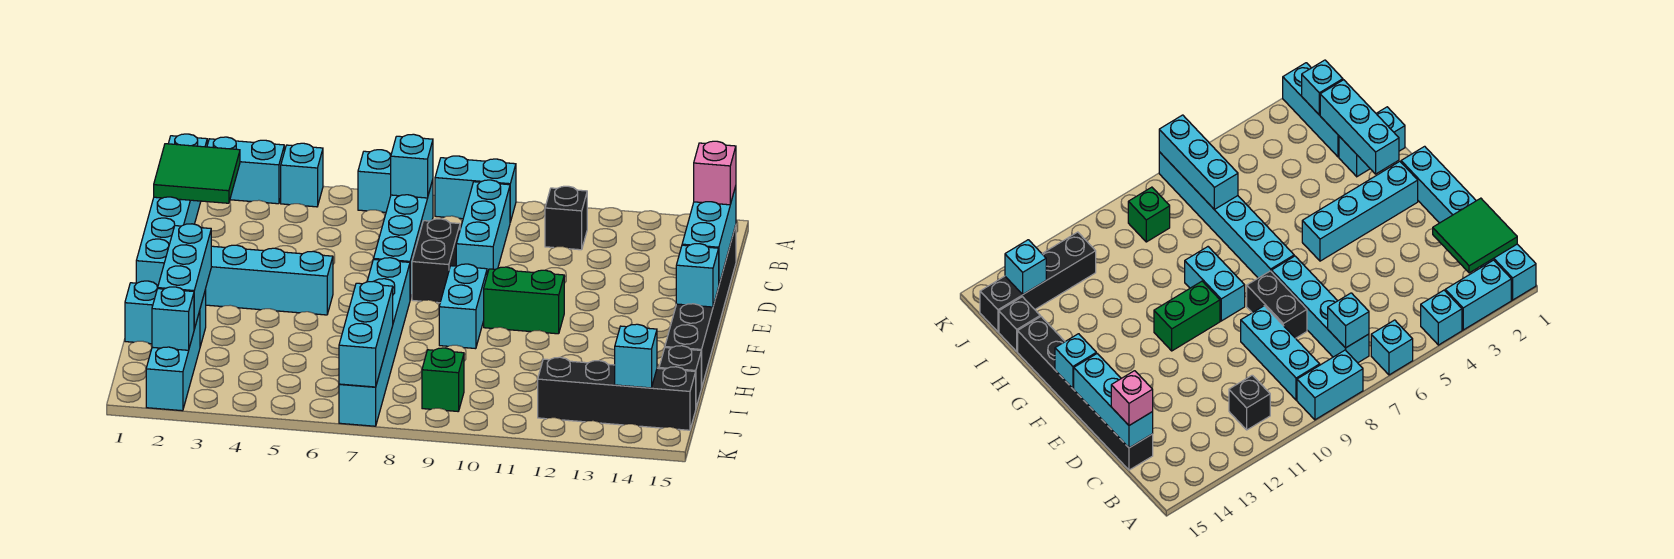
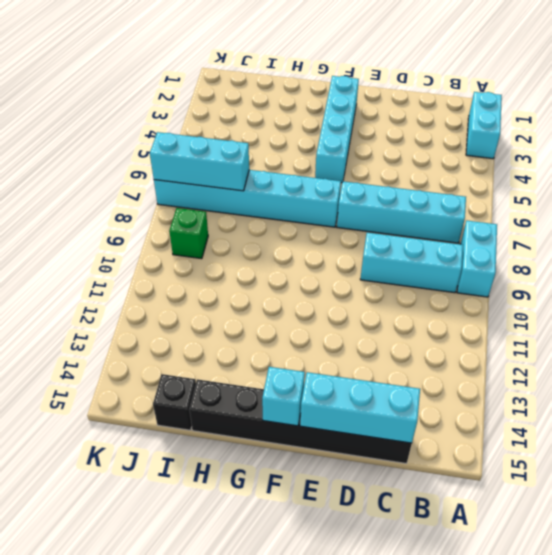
none -> cyan 1x6 brick [136,134,207,285]
none -> cyan 1x1 brick [281,143,323,207]
none -> cyan 1x1 brick [358,150,391,212]

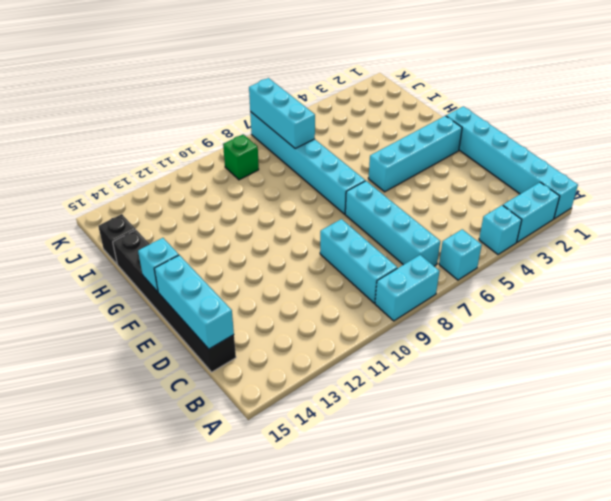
none -> black 1x1 brick [545,186,587,250]
none -> black 1x2 brick [412,219,460,303]
none -> cyan 1x2 brick [439,264,487,349]

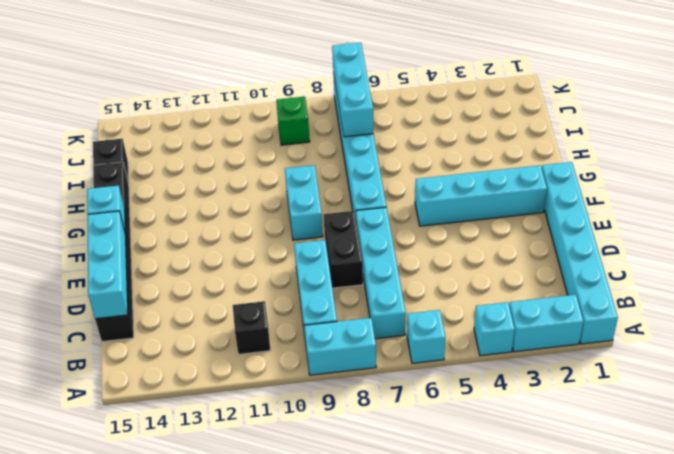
none -> green 1x2 brick [484,267,564,334]
none -> cyan 1x2 brick [125,281,206,346]
none -> cyan 1x3 brick [146,311,200,411]

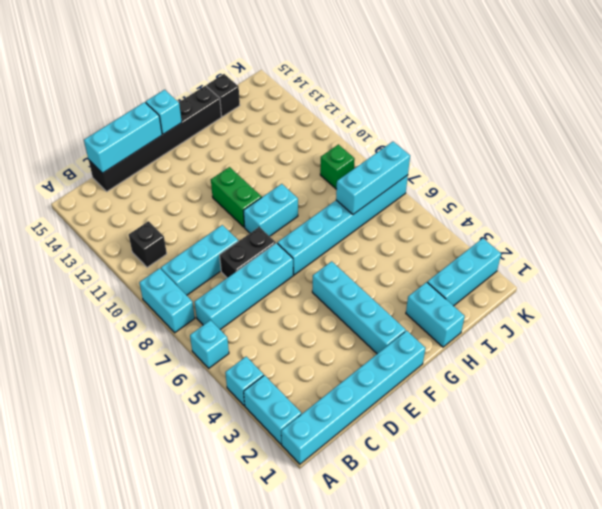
none -> black 1x4 brick [537,357,696,430]
none -> green 2x2 tile [154,144,240,203]
none -> cyan 1x1 brick [391,134,433,198]

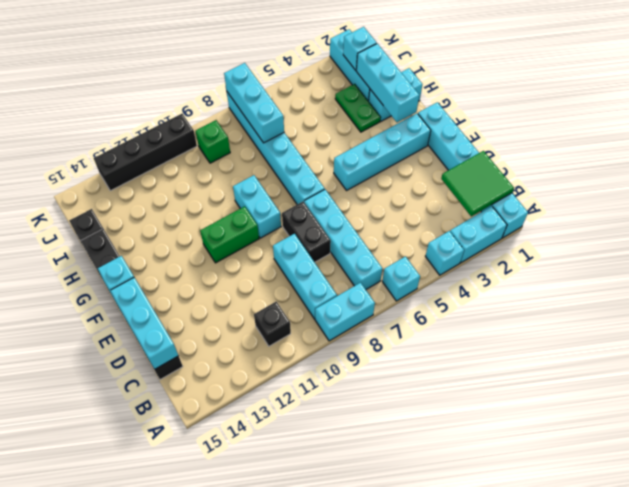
green 1x2 plate [335,84,381,132] -> none
black 1x4 brick [94,114,197,191] -> black 1x4 brick moved to [537,357,696,430]
none -> cyan 1x1 brick [391,134,433,198]
none -> cyan 1x1 brick [615,324,657,388]
none -> pink 1x1 brick [694,141,736,205]

